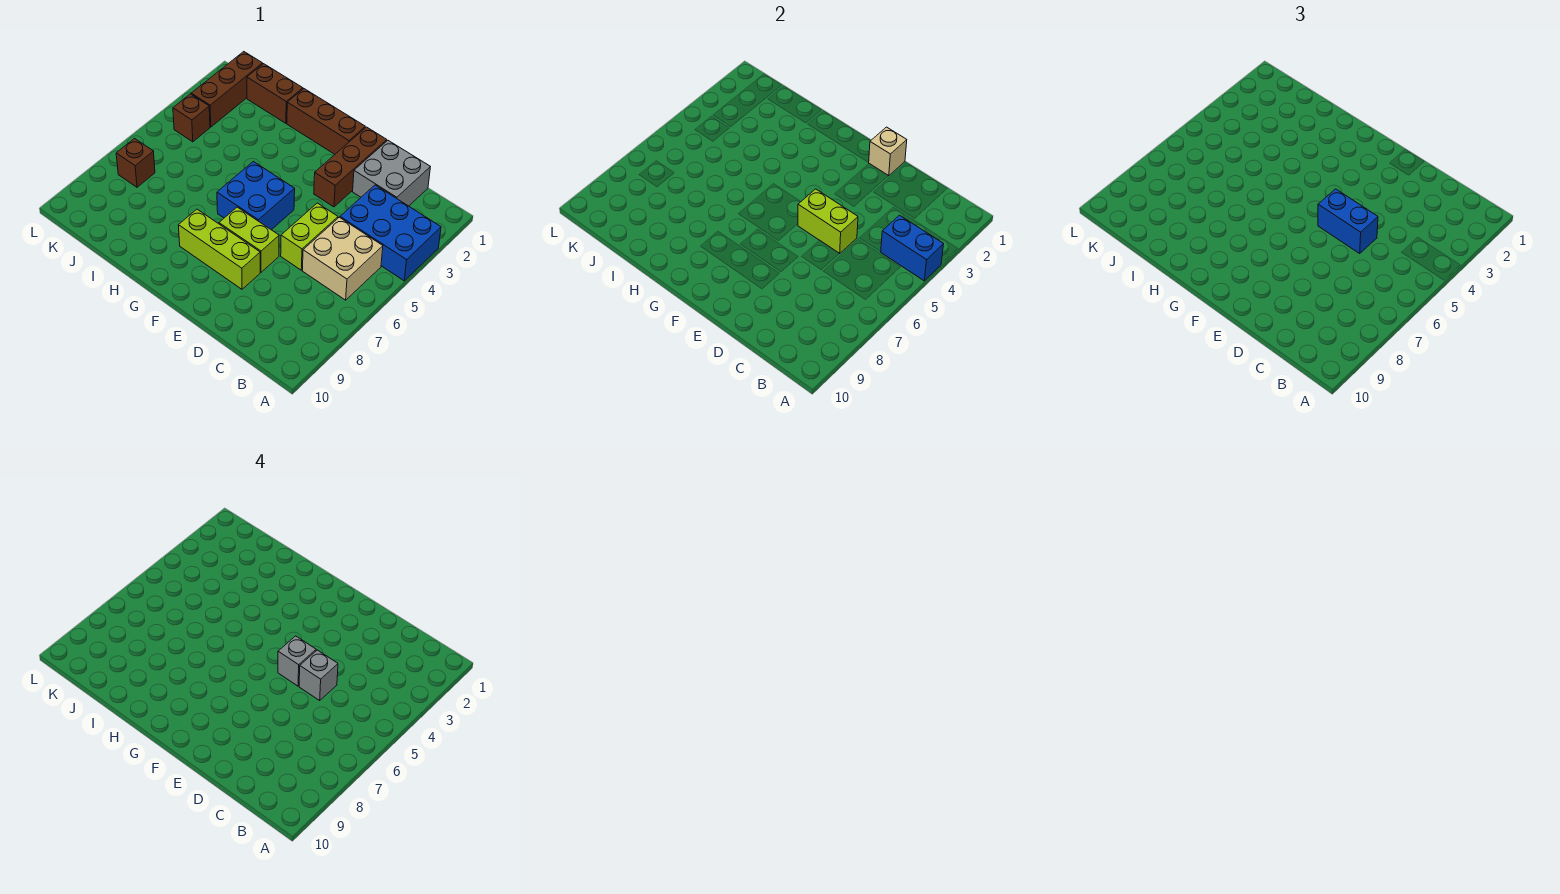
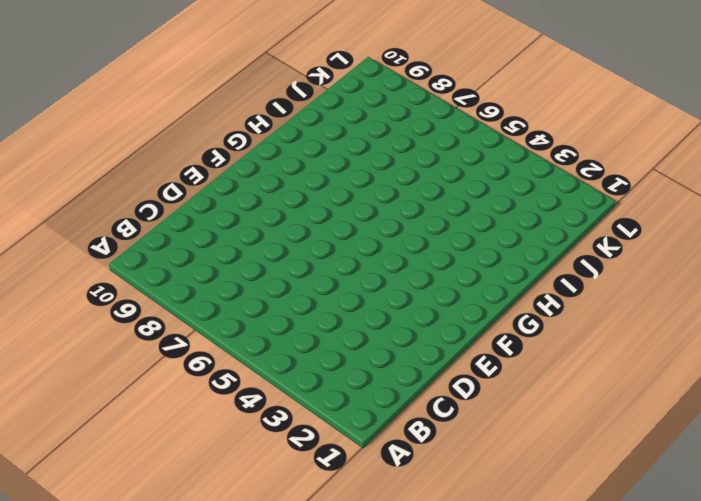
none -> blue 2x3 brick [340,185,441,281]
none -> tan 2x2 brick [302,217,383,300]
none -> grey 2x2 brick [353,141,430,206]

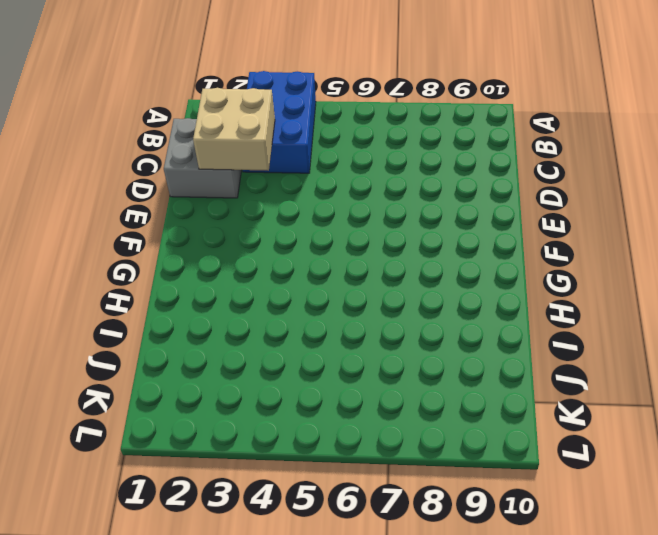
tan 2x2 brick [193,88,275,171] -> tan 2x2 brick moved to [302,217,383,300]
none -> lime 1x2 brick [281,203,338,270]
none -> brown 1x3 brick [314,127,387,207]
none -> lime 1x2 brick [219,207,279,272]

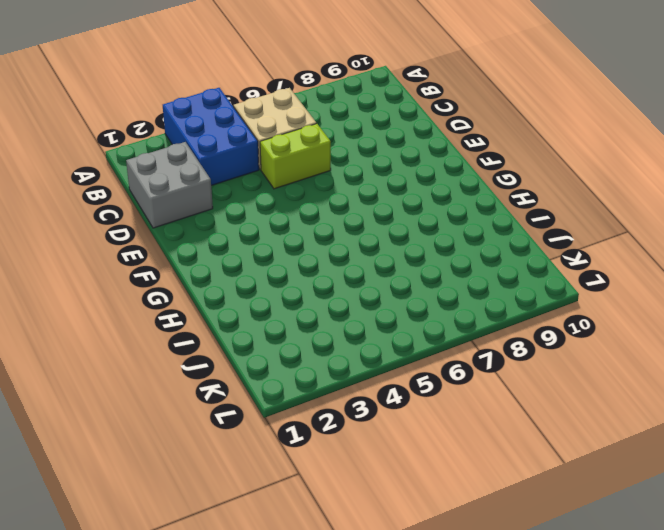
none -> brown 1x3 brick [314,127,387,207]
none -> lime 1x2 brick [219,207,279,272]
none -> lime 1x3 brick [178,209,260,289]

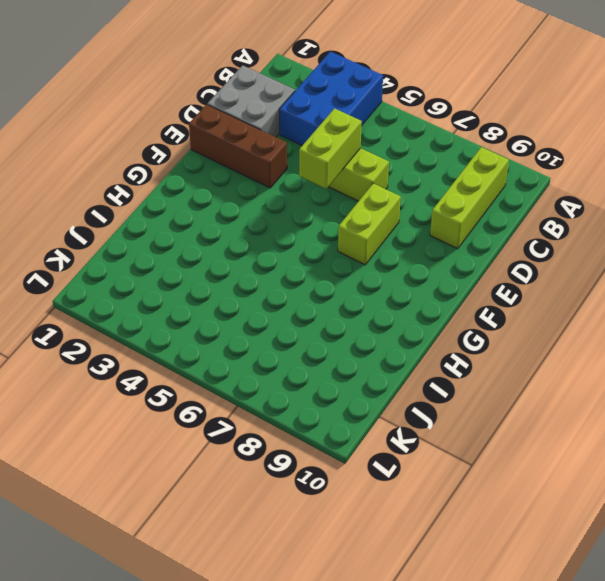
lime 1x3 brick [430,147,509,249] -> lime 1x3 brick moved to [178,209,260,289]
none -> tan 2x2 brick [302,217,383,300]
none -> brown 1x3 brick [287,89,365,154]
none -> blue 2x2 brick [217,161,295,230]

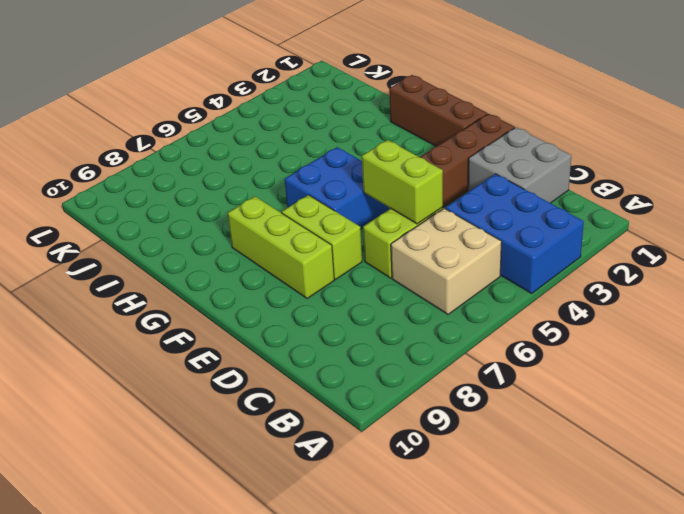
none -> brown 1x2 brick [247,64,303,123]
none -> brown 1x3 brick [191,52,263,127]
none -> brown 1x1 brick [173,94,210,142]

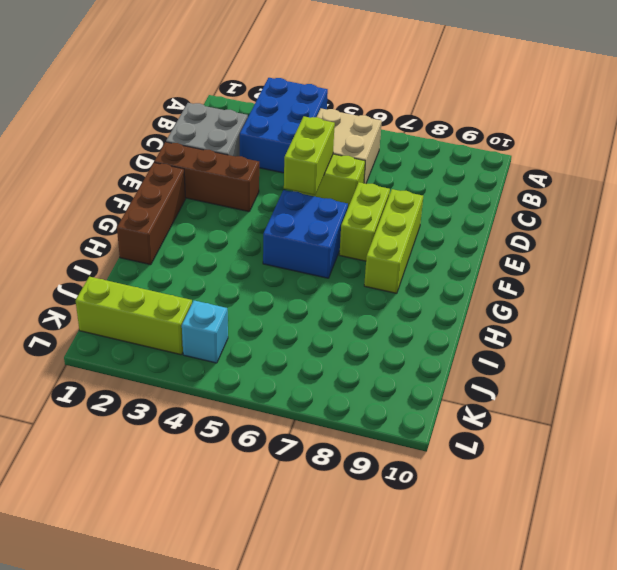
lime 1x3 brick [76,277,192,355] -> brown 1x3 brick [191,52,263,127]
cyan 1x1 brick [182,301,228,363] -> brown 1x1 brick [173,94,210,142]
none -> brown 1x2 brick [247,64,303,123]
none -> brown 1x1 brick [116,139,155,187]
none -> blue 1x2 brick [881,215,944,281]

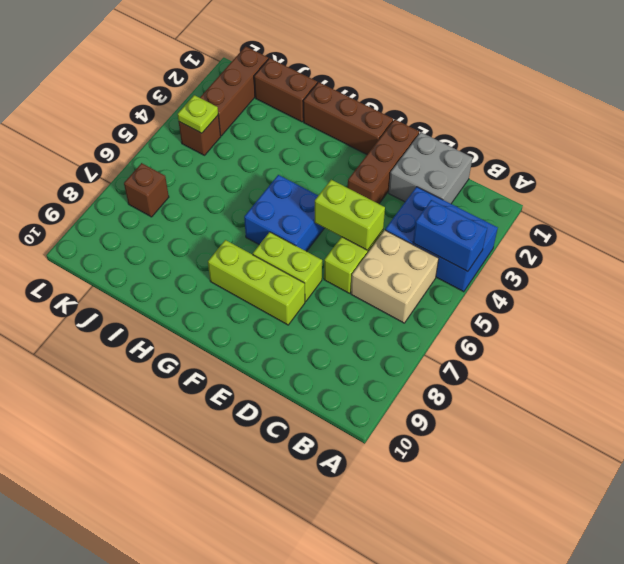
lime 1x1 plate [178,95,218,133] -> none
none -> tan 1x1 brick [869,127,907,176]
none -> blue 1x2 brick [1318,189,1378,253]
none -> grey 1x1 brick [299,650,338,700]

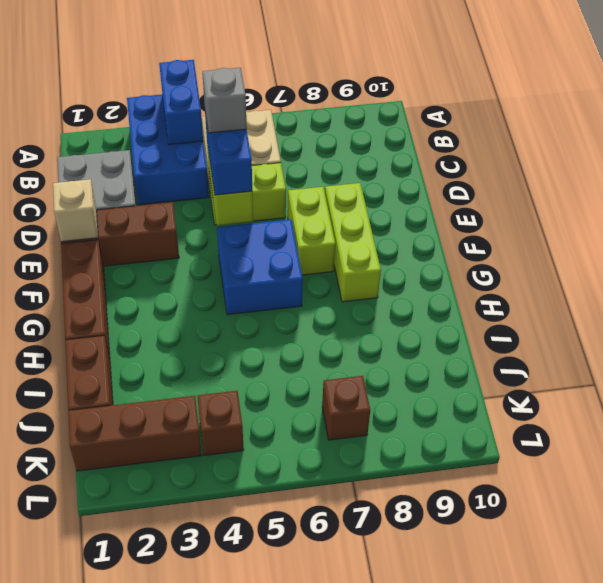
none -> grey 1x1 brick [278,636,316,686]

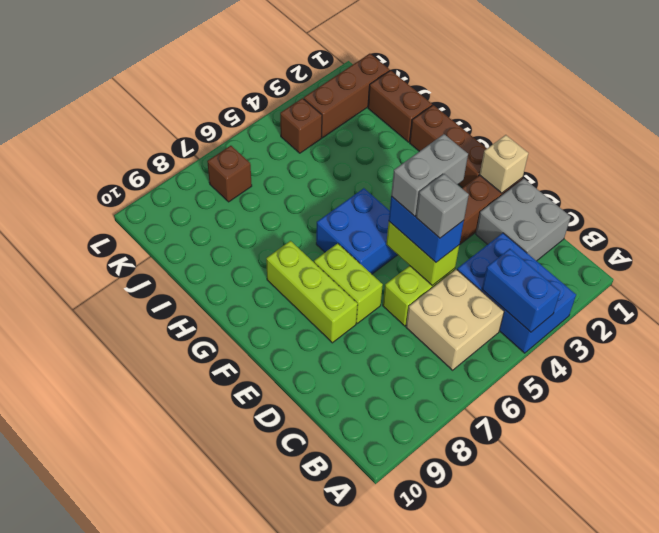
grey 1x2 brick [391,134,468,216] -> grey 1x1 brick [278,636,316,686]

